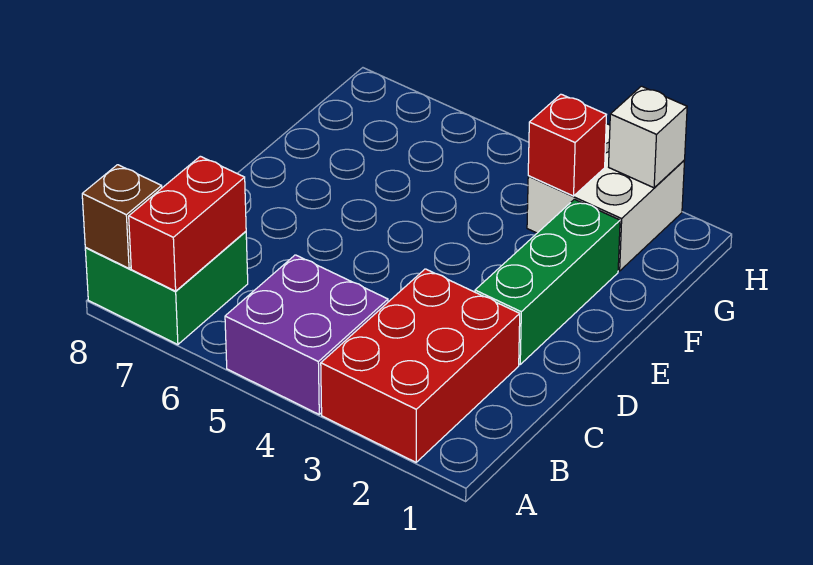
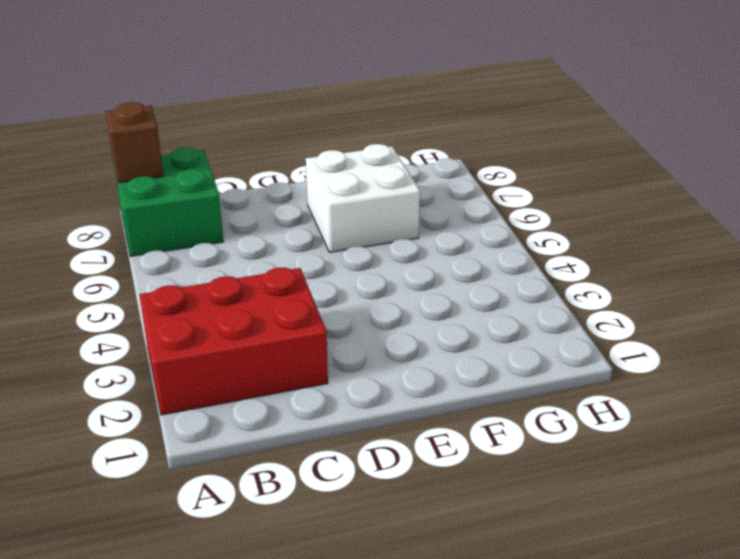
white 2x2 brick [306,144,420,252] -> white 2x2 brick moved to [527,124,684,271]
none -> purple 2x2 brick [225,255,388,414]
none -> green 1x3 brick [475,199,620,364]

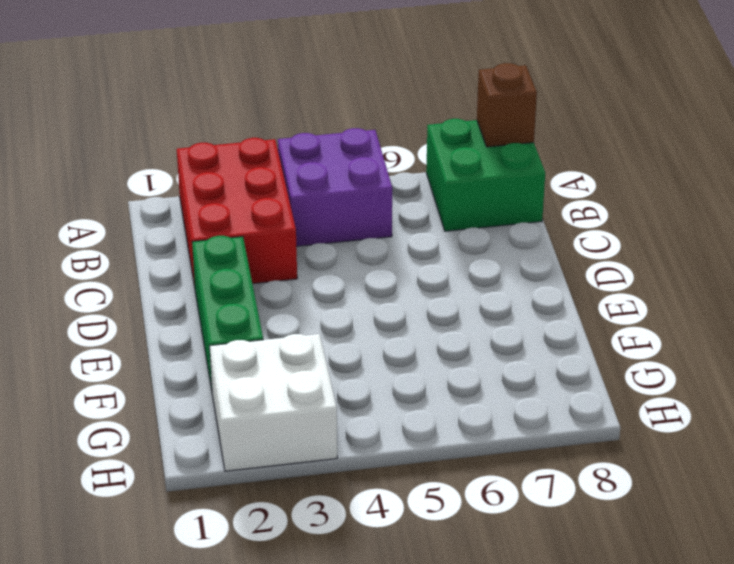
none -> red 1x2 brick [129,156,246,291]
none -> red 1x1 brick [528,94,606,196]

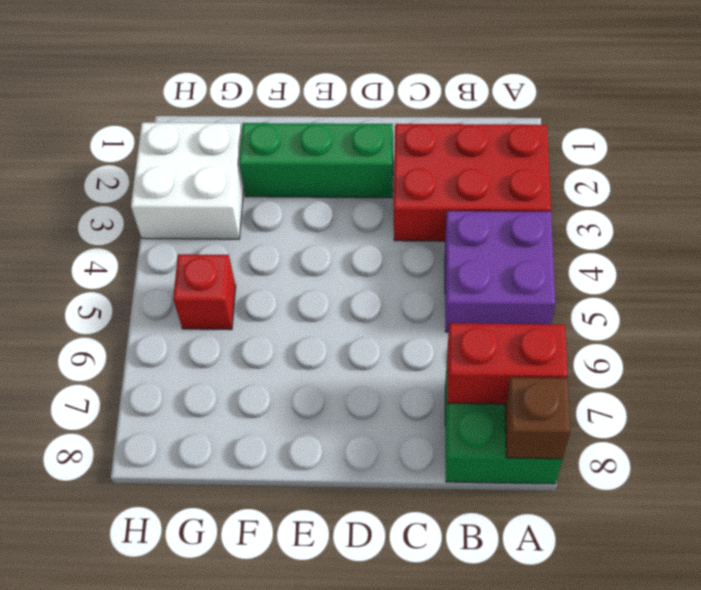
red 1x1 brick [173,254,236,330] -> red 1x1 brick moved to [528,94,606,196]
none -> white 1x1 brick [609,86,687,188]

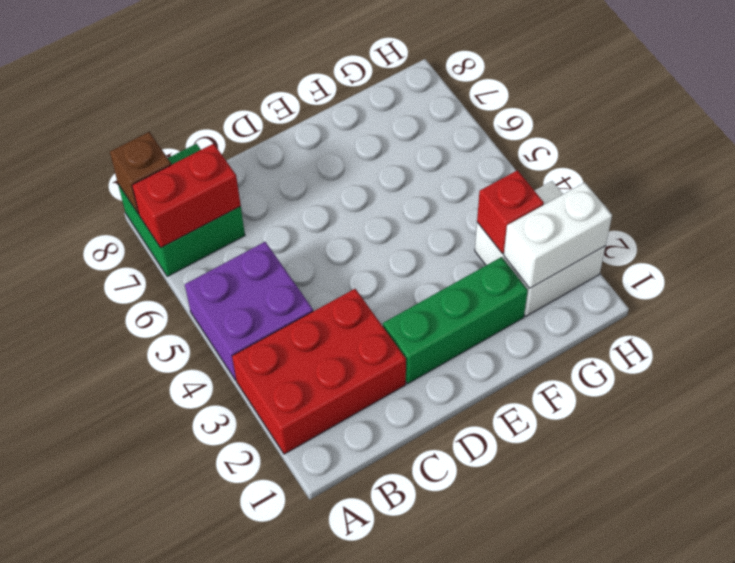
white 1x2 brick [504,183,612,288] -> white 1x1 brick [609,86,687,188]

